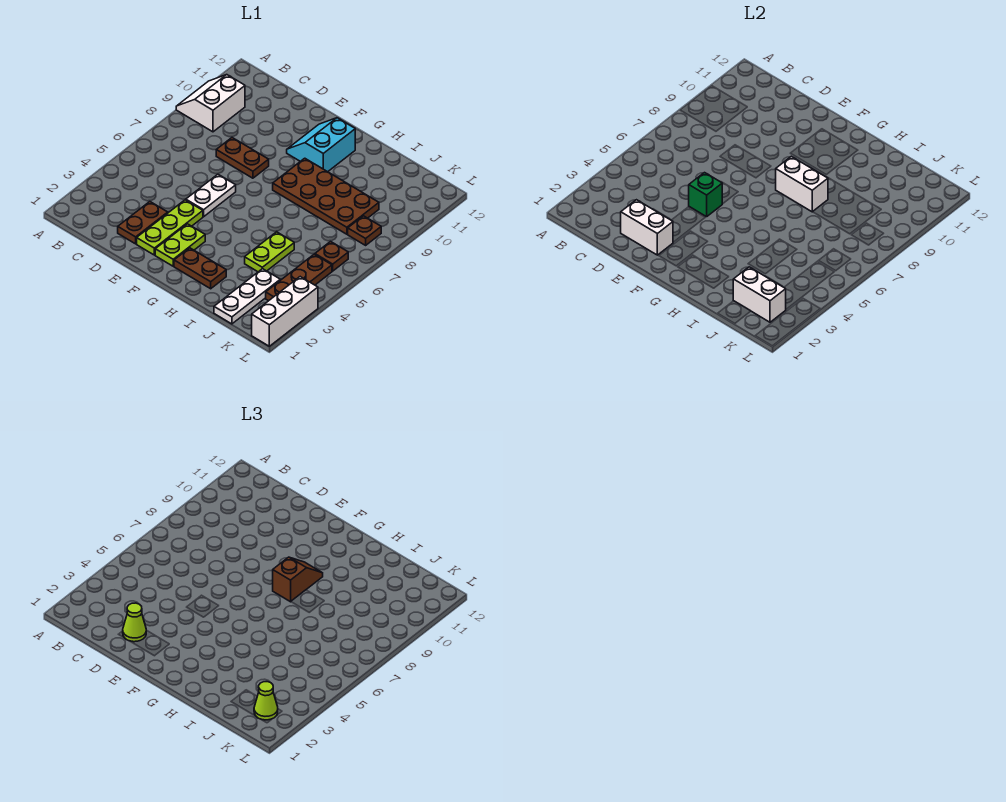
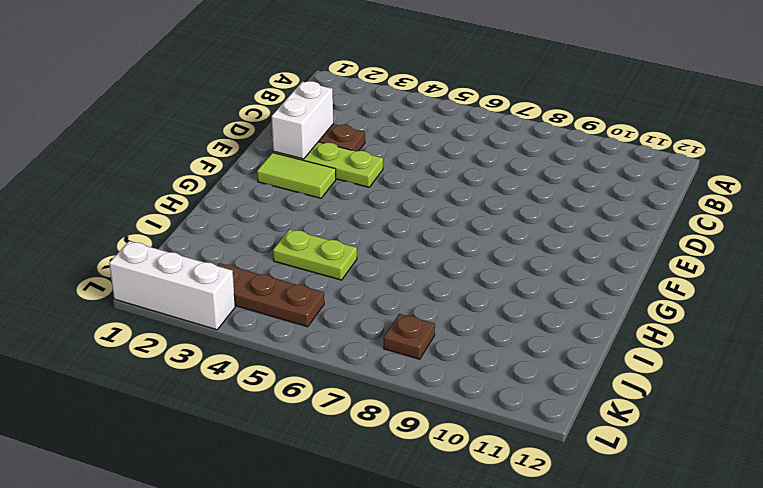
lime 1x2 tile [257,153,336,198] -> lime 1x2 plate [155,224,205,266]
none -> white 2x2 slope [176,75,245,132]
none -> brown 1x2 plate [216,138,269,178]
none -> white 1x2 plate [186,174,236,217]

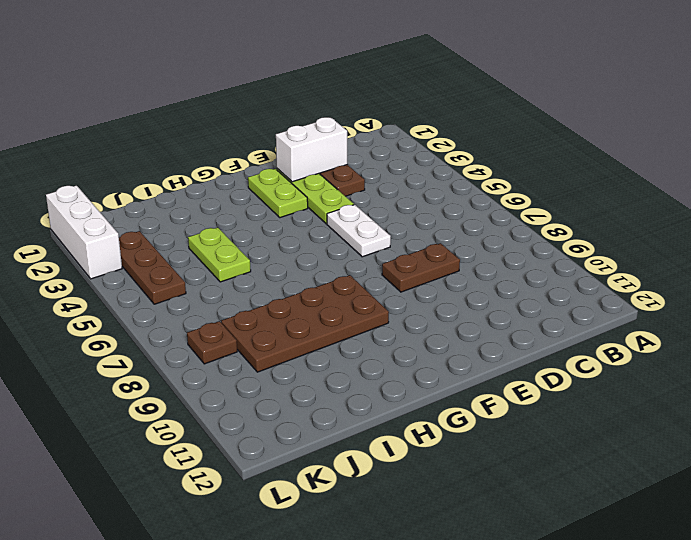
none -> white 2x2 slope [176,75,245,132]
none -> cyan 2x2 slope [287,118,355,172]
none -> brown 1x2 plate [174,248,226,289]

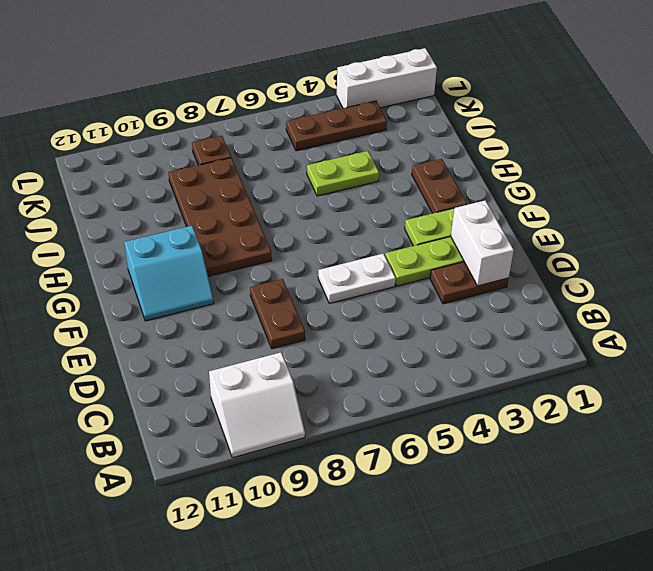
none -> white 1x3 plate [214,269,280,324]
none -> brown 1x1 plate [315,242,348,271]
none -> green 1x1 brick [689,173,722,217]

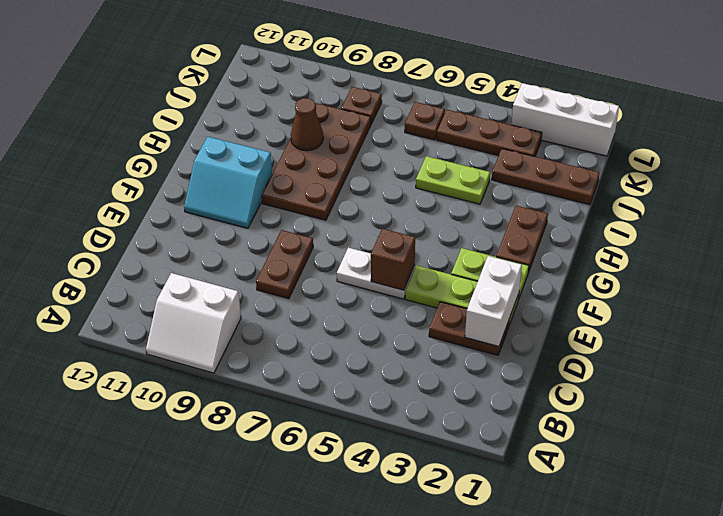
brown 1x1 brick [371,229,415,290] -> green 1x1 brick [689,173,722,217]
brown 1x1 cone [291,98,323,151] -> none
brown 1x3 plate [492,149,600,205] -> white 1x3 plate [214,269,280,324]
none -> white 1x2 brick [776,156,828,212]
none -> white 1x2 brick [733,267,786,322]
none -> lime 1x1 cone [123,603,146,642]

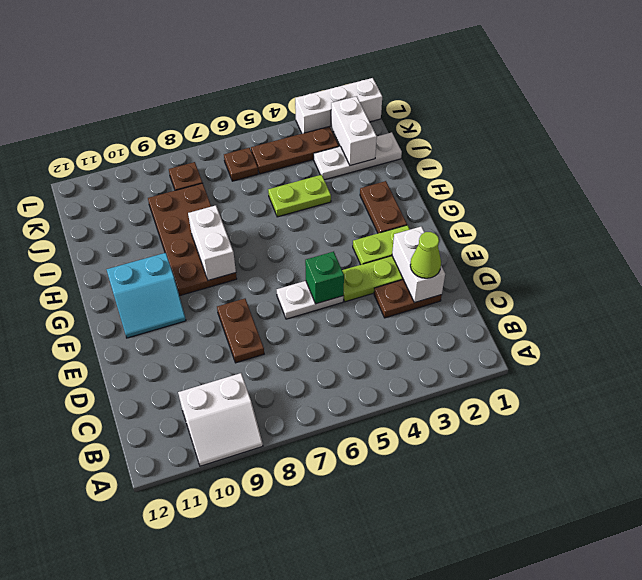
none -> brown 1x2 slope [273,557,323,602]
none -> lime 1x1 cone [254,682,278,720]

